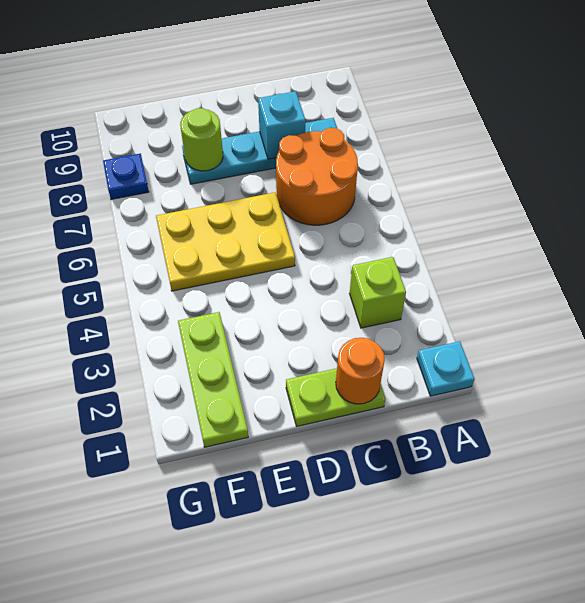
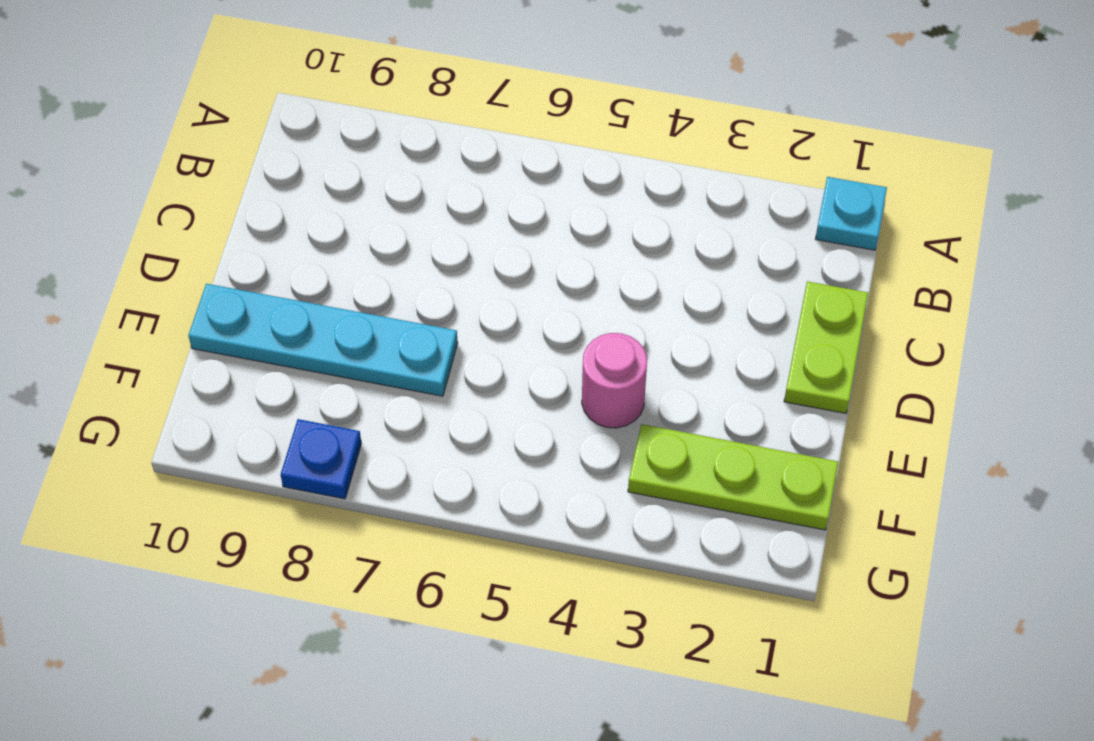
pink 1x1 round brick [582,333,647,428] -> none
cyan 1x4 plate [188,284,458,396] -> cyan 1x4 plate turned to [182,118,337,184]
none -> lime 1x1 brick [350,257,406,328]
none -> orange 2x2 round brick [276,128,358,225]

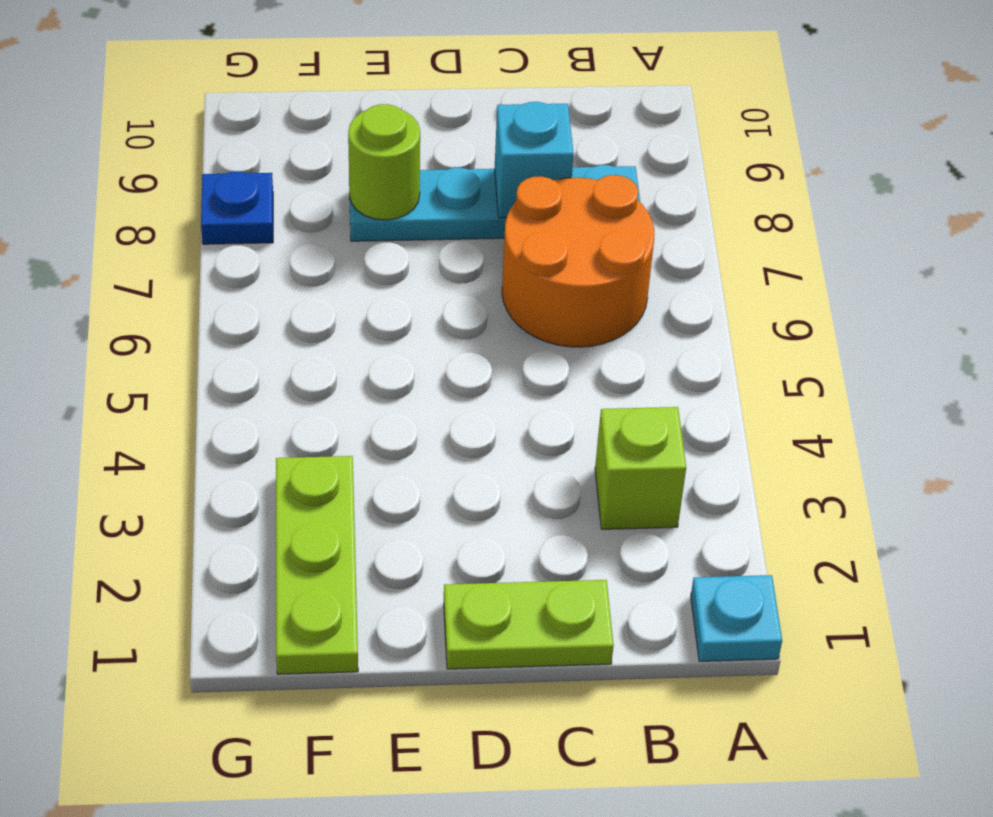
none -> yellow 2x3 plate [156,192,295,291]
none -> orange 1x1 round brick [336,338,385,404]

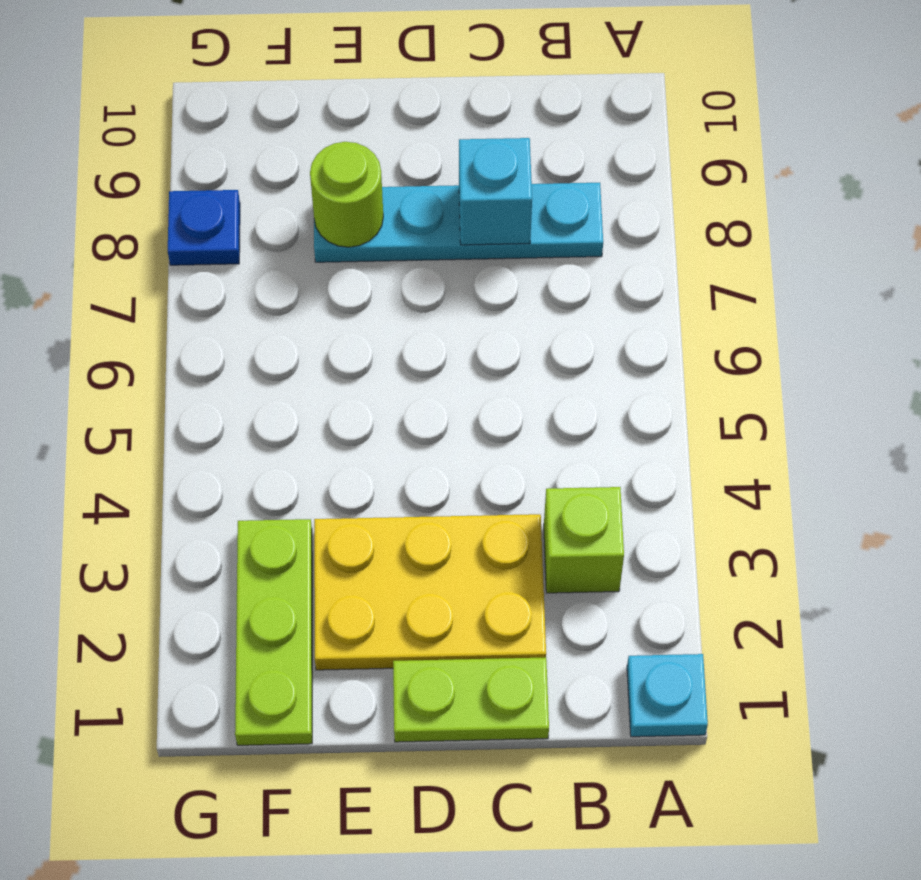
yellow 2x3 plate [314,514,546,670] -> yellow 2x3 plate moved to [156,192,295,291]
none -> orange 2x2 round brick [276,128,358,225]
none -> orange 1x1 round brick [336,338,385,404]

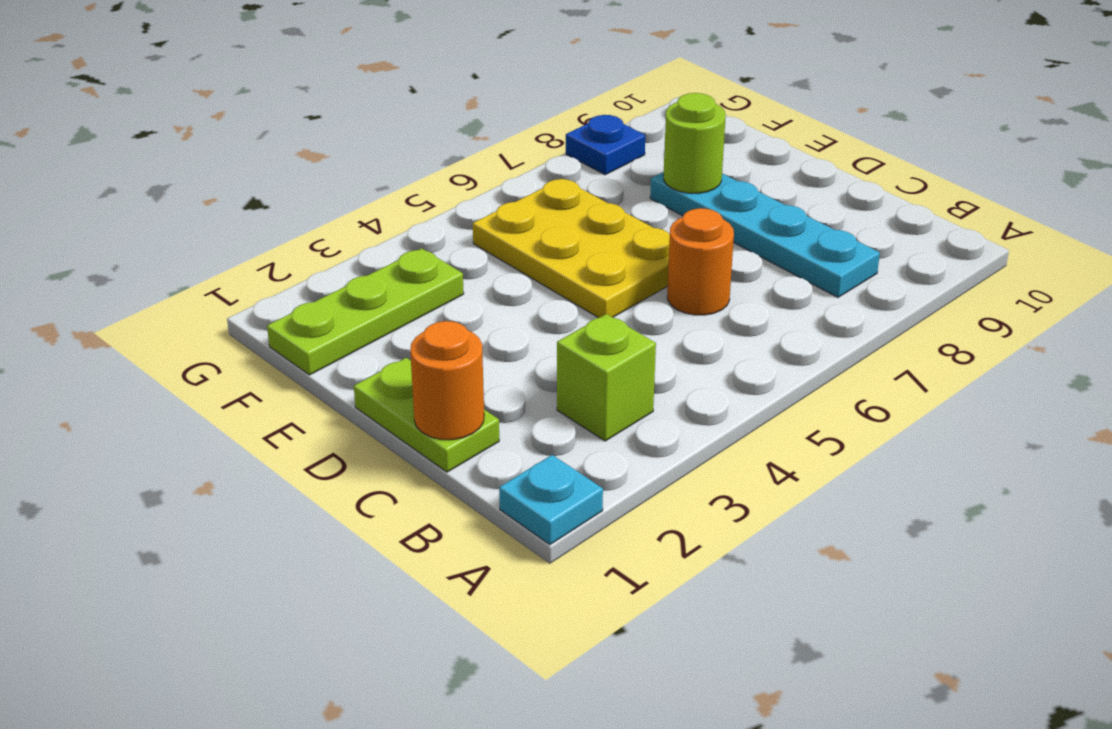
orange 1x1 round brick [667,208,734,315] -> orange 2x2 round brick [276,128,358,225]
none -> cyan 1x1 brick [258,91,306,159]

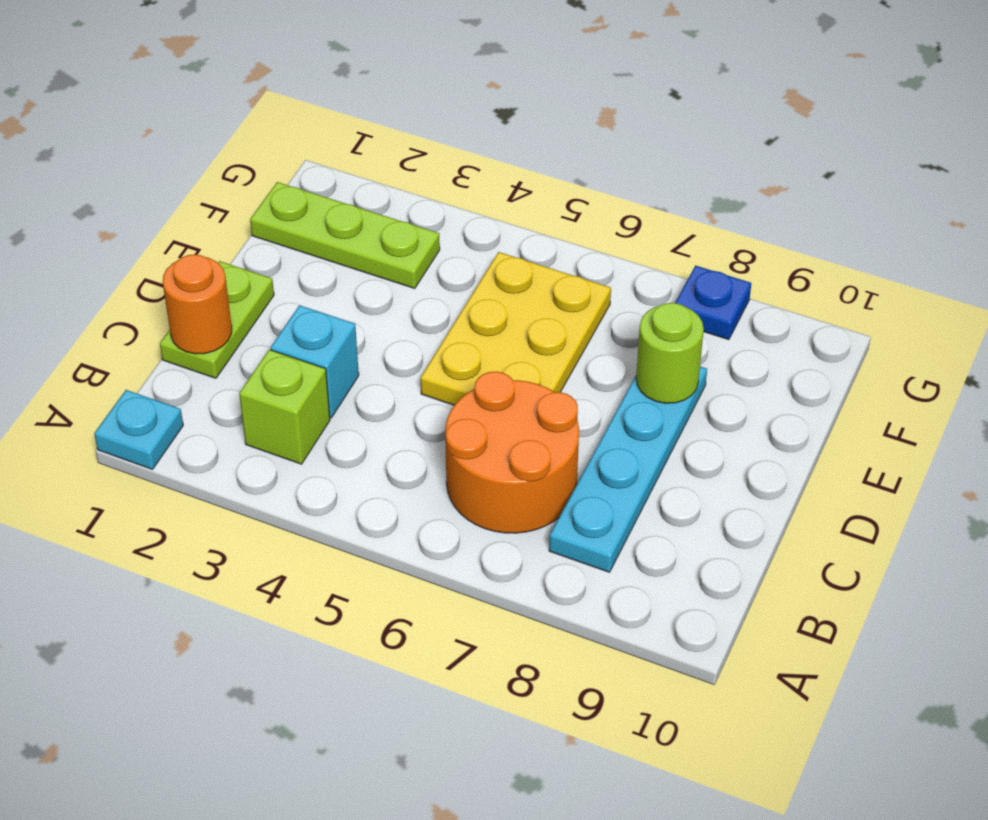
cyan 1x1 brick [270,305,359,418] -> cyan 1x1 brick moved to [258,91,306,159]

